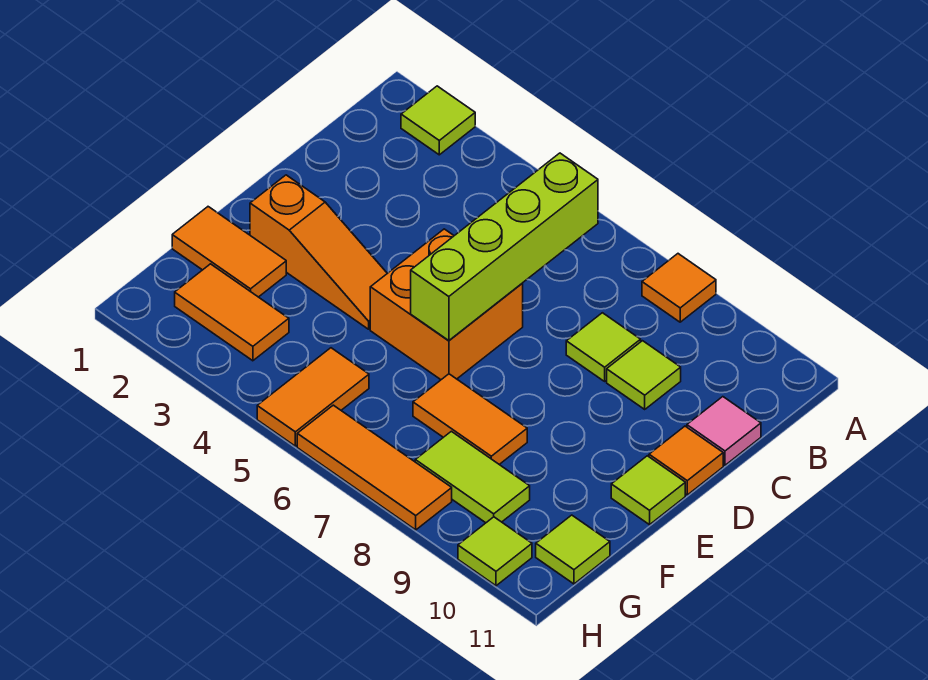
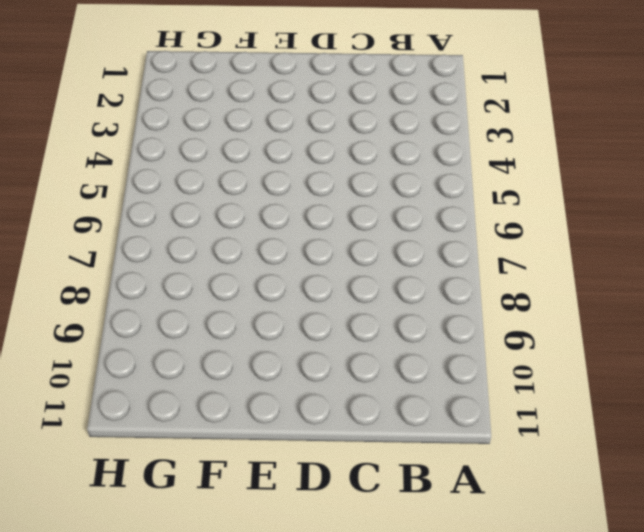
none -> lime 1x1 tile [401,86,475,155]
none -> orange 1x1 tile [642,254,716,322]
none -> lime 1x1 tile [566,313,641,381]

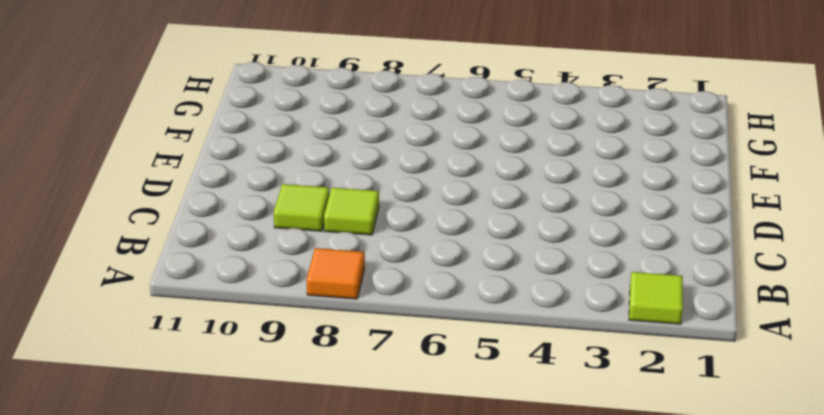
none -> pink 1x1 tile [687,397,761,465]
none -> orange 2x2 brick [370,229,523,380]
none -> orange 1x1 tile [649,426,723,495]

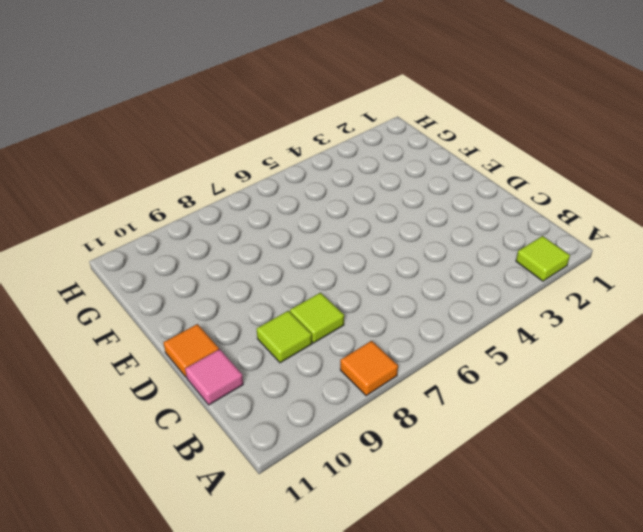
none -> orange 2x2 brick [370,229,523,380]
none -> orange 1x3 slope [250,175,387,329]
none -> lime 1x1 tile [611,456,685,525]

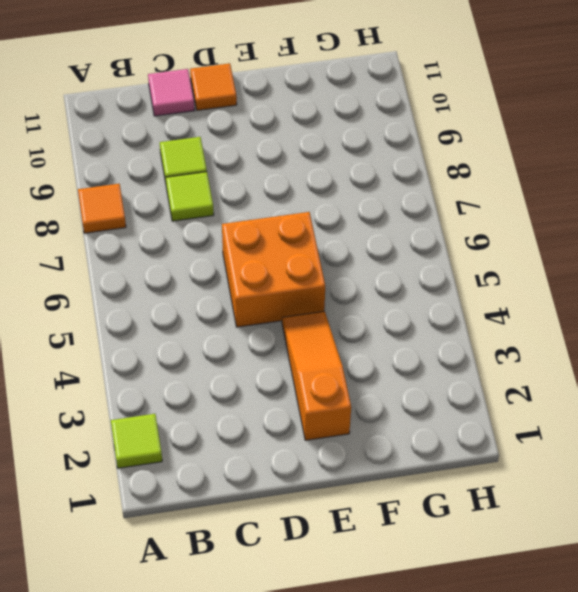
none -> lime 1x1 tile [611,456,685,525]
none -> orange 1x2 tile [172,207,286,297]
none -> orange 1x2 tile [413,374,527,464]

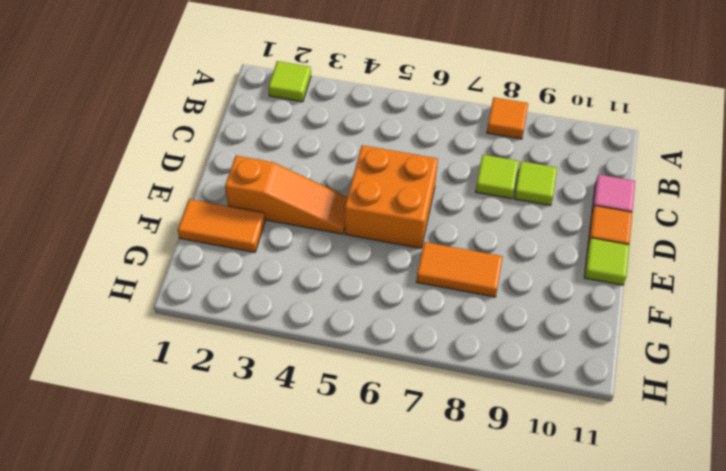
none -> orange 1x2 tile [175,264,289,361]
none -> orange 1x2 tile [257,348,369,446]
none -> lime 1x2 tile [415,431,530,523]

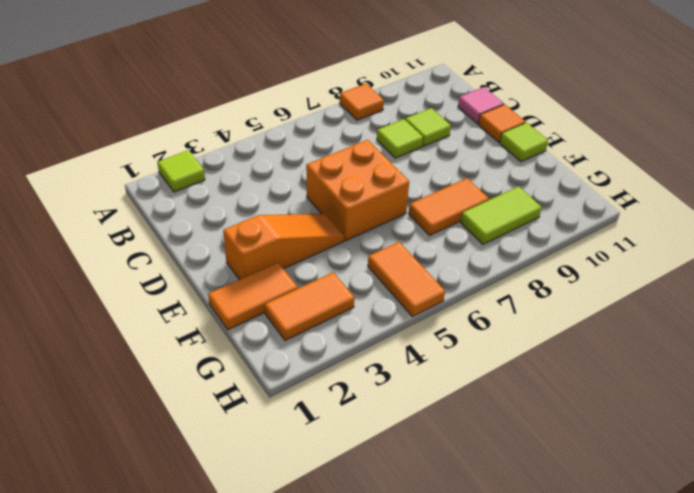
none -> lime 1x1 tile [536,515,610,584]
none -> orange 1x3 tile [297,405,452,530]
none -> lime 1x1 tile [458,517,532,586]

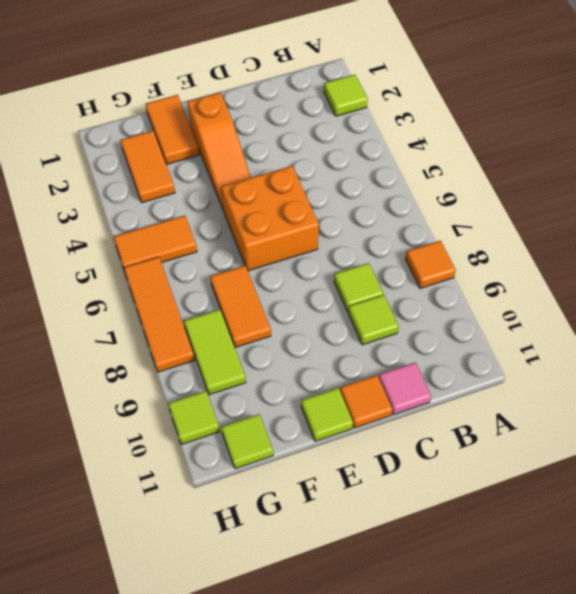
none -> lime 1x4 brick [411,153,598,341]

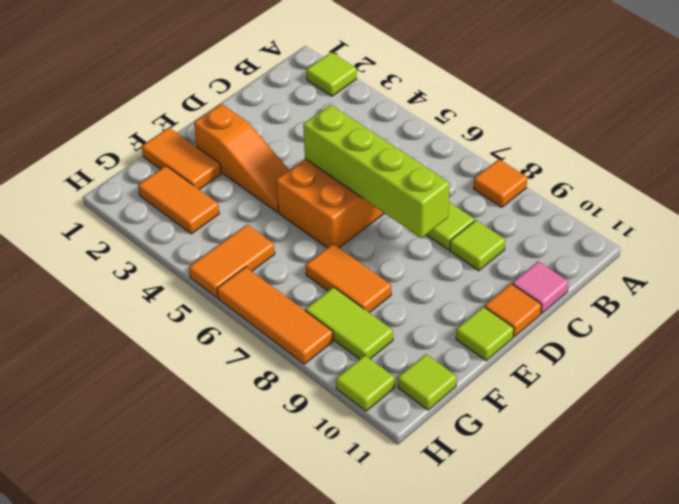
lime 1x4 brick [303,105,450,238] -> lime 1x4 brick turned to [411,153,598,341]

